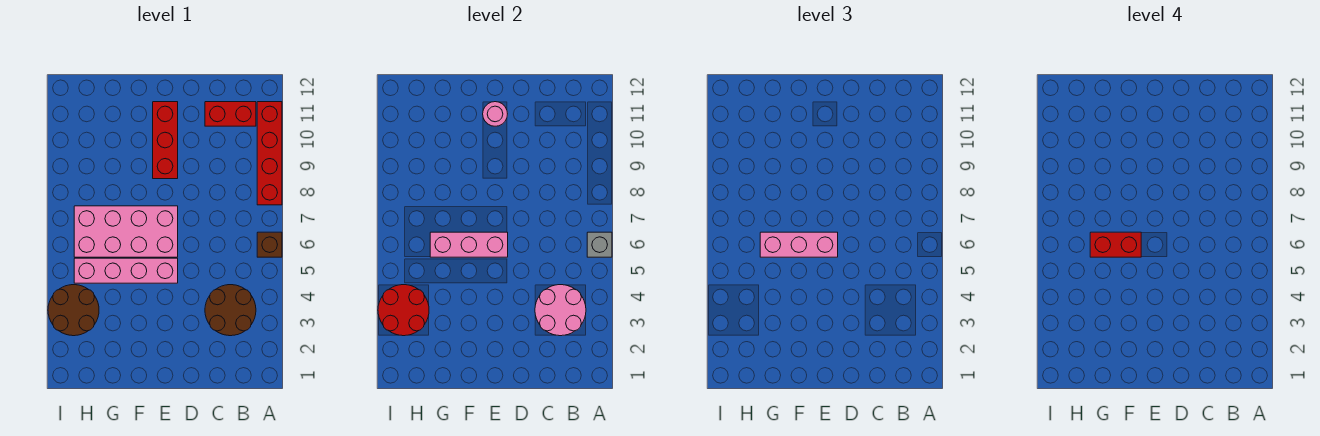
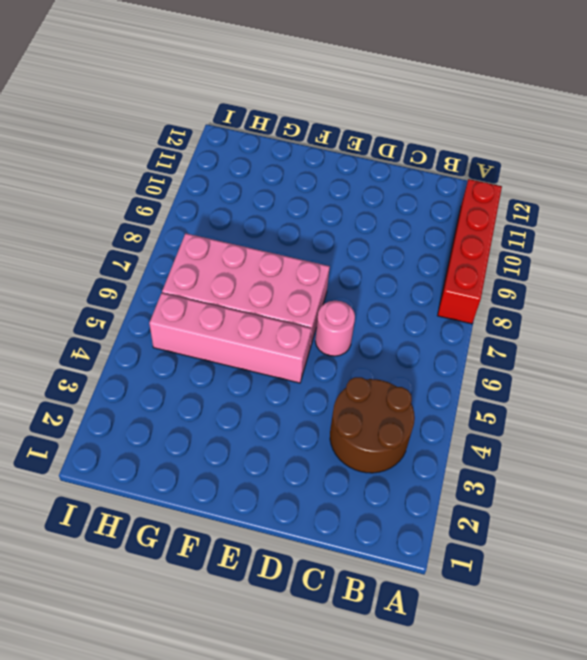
pink 1x1 round brick [315,301,355,356] -> pink 1x1 round brick moved to [483,102,507,126]
none -> brown 1x1 brick [257,232,282,257]
none -> red 1x2 brick [205,102,256,126]
none -> red 1x3 brick [153,102,178,179]

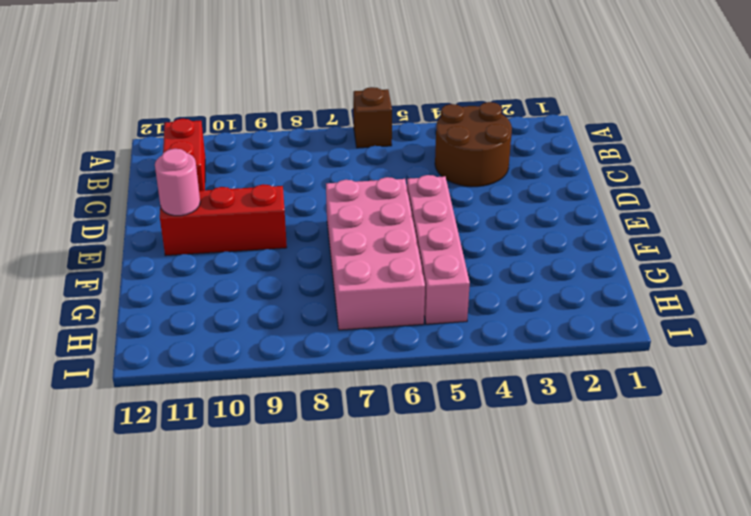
none -> red 1x4 brick [257,102,282,205]
none -> brown 2x2 round brick [48,285,99,336]
none -> grey 1x1 brick [587,232,612,257]

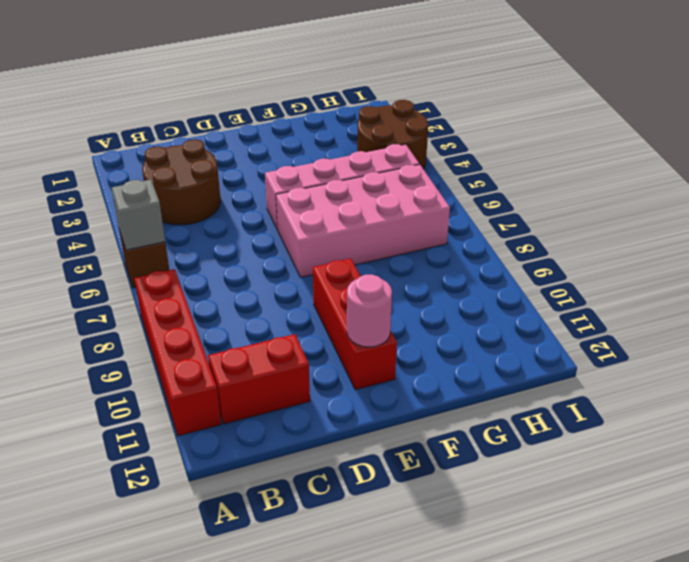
none -> pink 2x2 round brick [535,285,586,336]
none -> pink 1x3 brick [430,232,508,257]
none -> red 2x2 round brick [378,285,429,336]

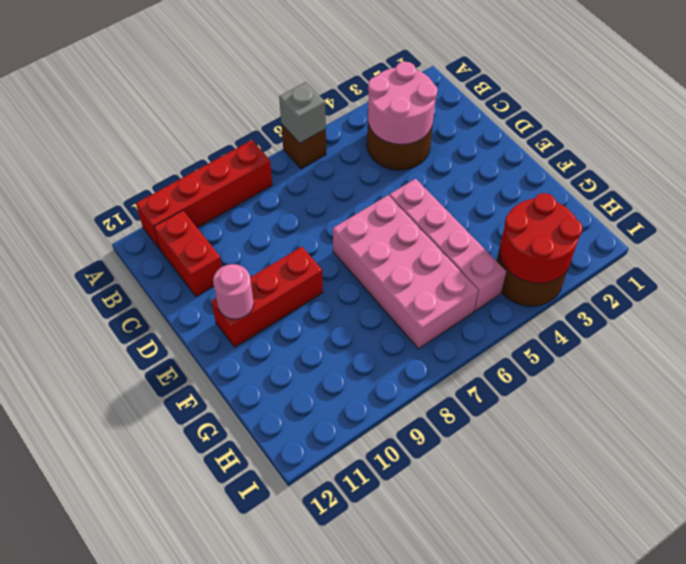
none -> pink 1x3 brick [430,232,508,257]
none -> pink 1x3 brick [760,232,838,257]
none -> red 1x2 brick [1090,232,1141,257]

